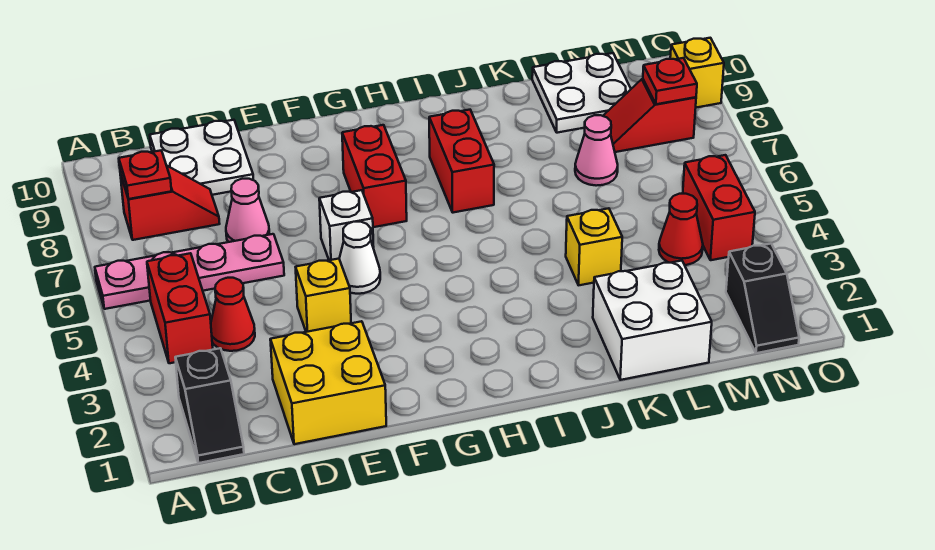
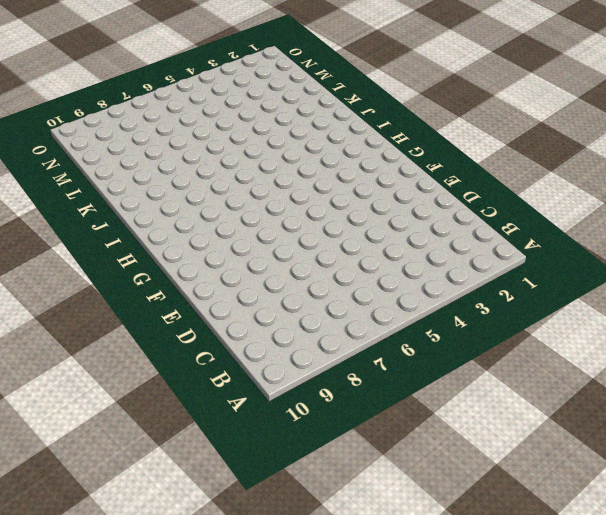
none -> pink 1x4 plate [95,234,284,309]
none -> black 1x2 slope [175,348,244,463]
none -> red 1x2 brick [147,253,213,363]

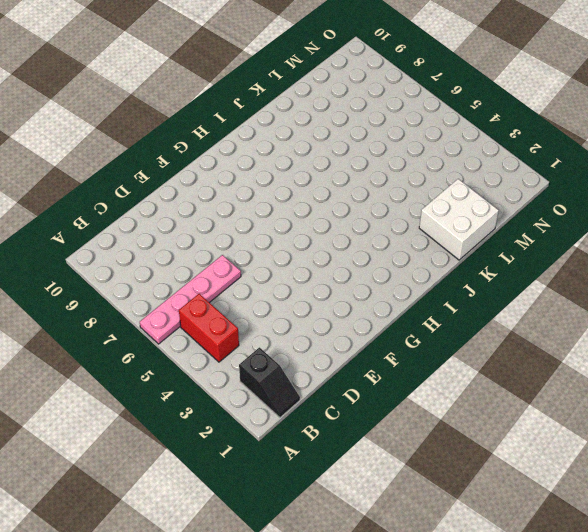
none -> red 1x2 slope [120,166,220,240]
none -> red 1x1 cone [211,278,255,351]
none -> white 2x2 plate [150,120,253,195]

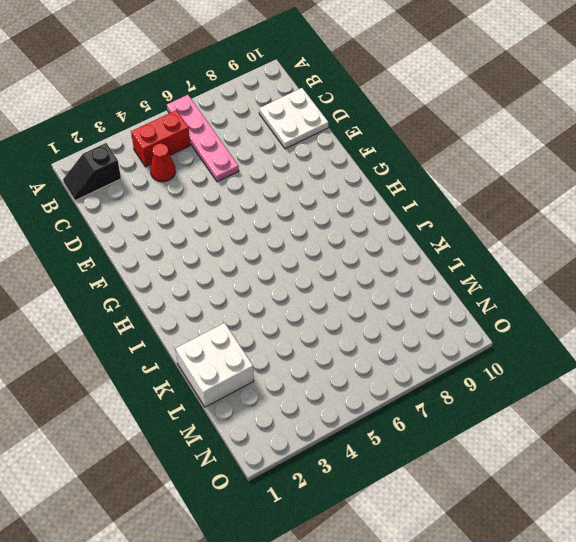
none -> red 1x2 slope [120,166,220,240]
none -> yellow 2x2 brick [270,321,386,444]
none -> pink 1x1 cone [226,179,270,242]

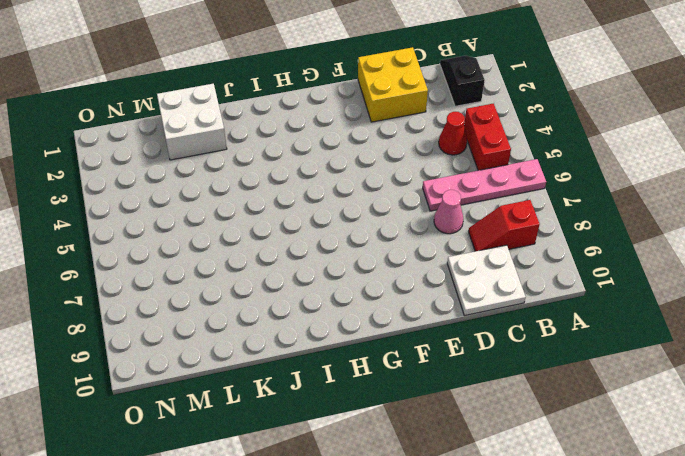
none -> yellow 1x1 brick [296,259,351,332]
none -> white 1x1 cone [339,222,380,294]
none -> white 1x1 brick [319,190,374,260]

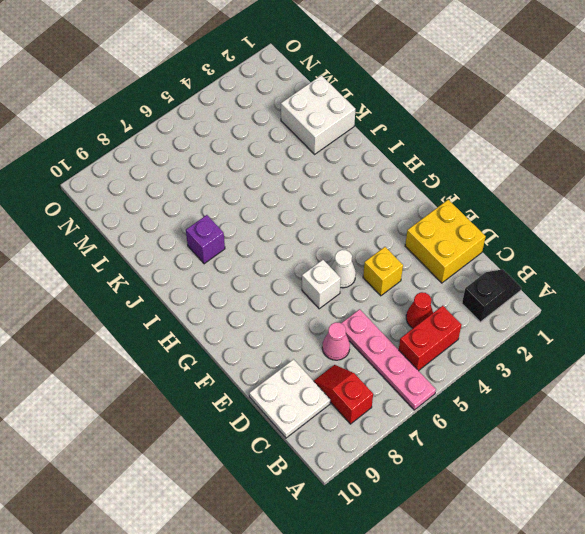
purple 1x1 brick [186,215,225,264] -> none
none -> red 1x2 brick [342,125,407,227]
none -> red 1x2 brick [429,110,494,213]
none -> yellow 1x1 brick [566,208,622,285]

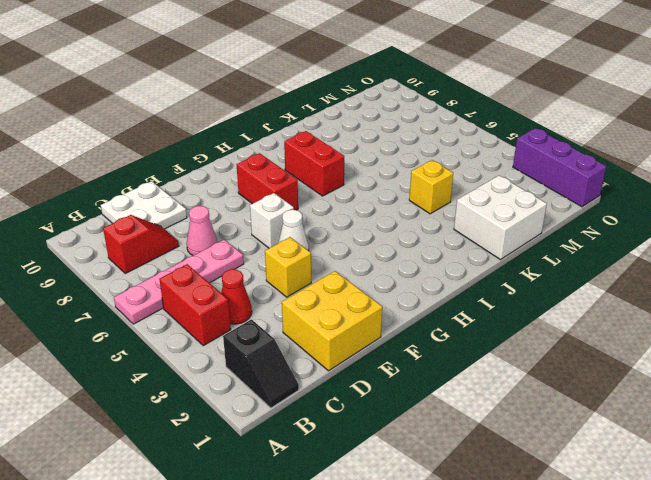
purple 1x3 brick [513,128,606,207] -> none
none -> pink 1x1 cone [575,115,618,186]
none -> white 2x2 plate [532,53,631,133]
none -> red 1x1 cone [659,194,703,265]

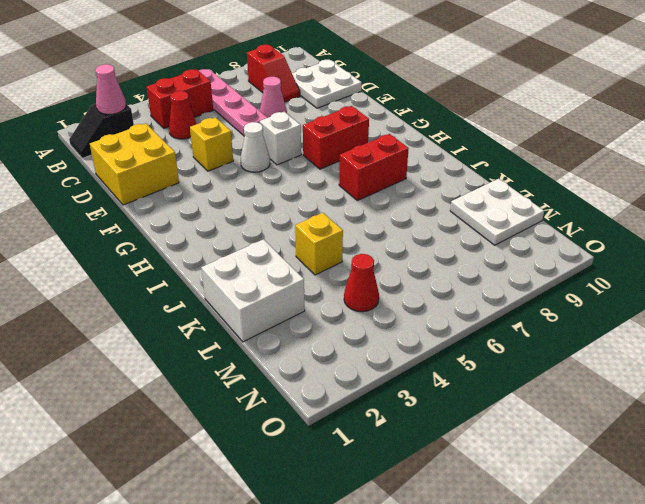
pink 1x1 cone [95,64,126,114] -> pink 1x1 cone moved to [575,115,618,186]
none -> red 1x2 slope [603,79,696,152]
none -> black 1x2 slope [726,244,799,353]
none -> red 1x2 brick [683,155,755,260]

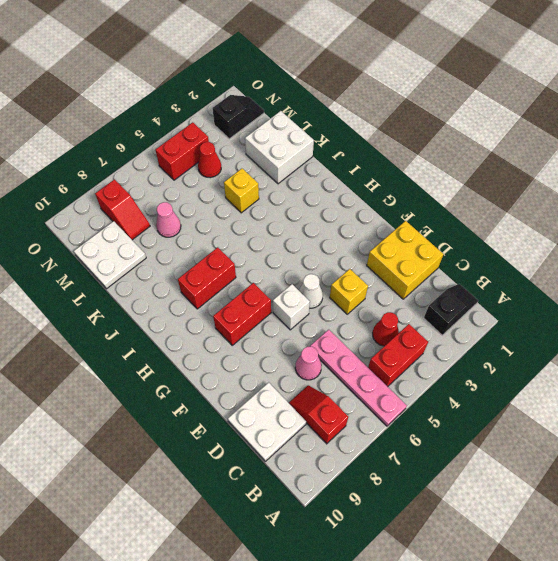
none -> yellow 1x1 brick [670,38,724,108]
none -> red 1x1 plate [119,151,171,199]
none -> red 1x1 plate [643,58,697,104]

